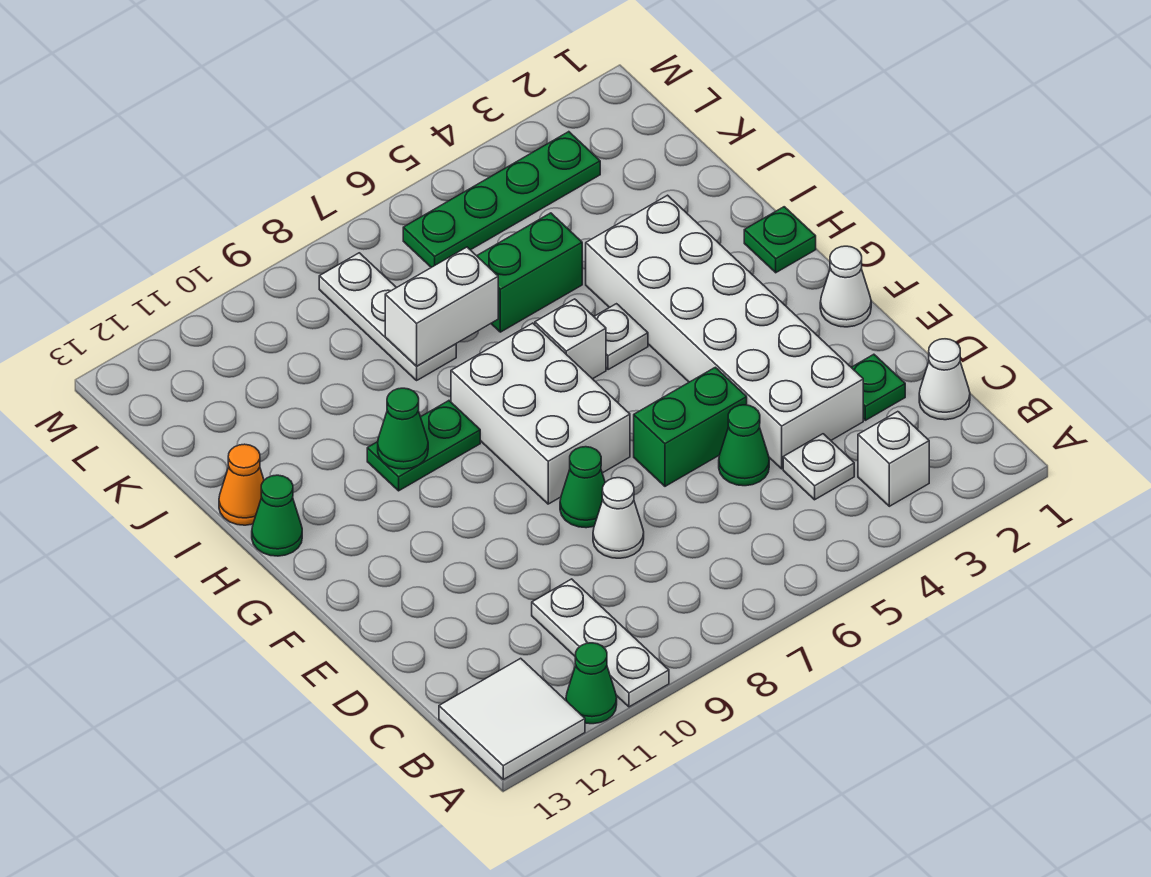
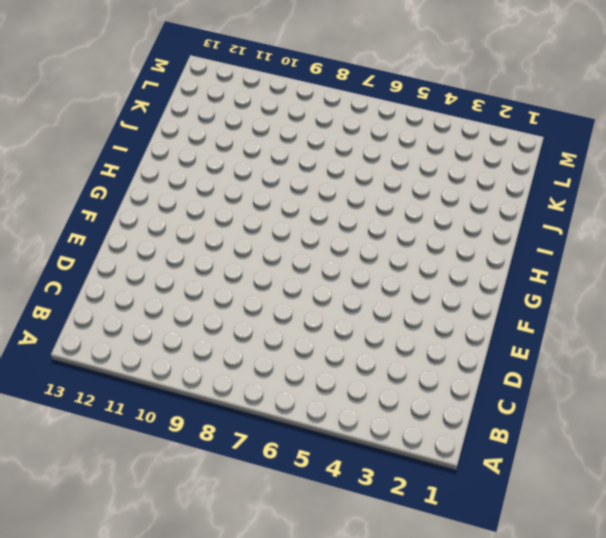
none -> white 1x3 plate [532,579,669,707]
none -> green 1x1 cone [566,643,617,724]
none -> white 2x2 tile [439,658,585,779]

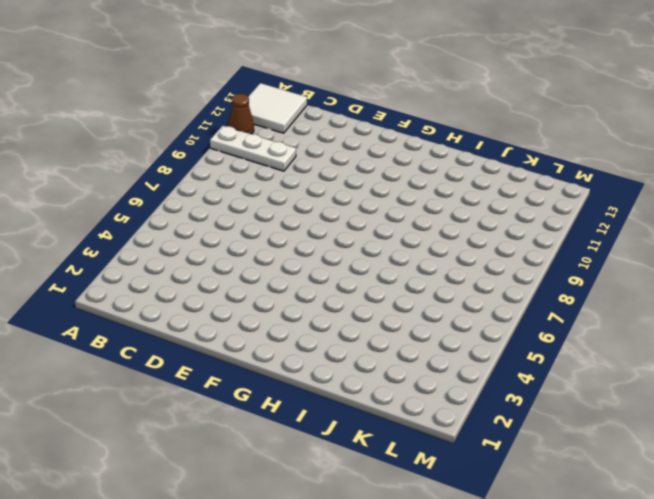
brown 1x1 cone [228,94,254,134] -> green 1x1 cone [566,643,617,724]
none -> white 1x1 brick [858,412,929,506]
none -> white 1x1 cone [919,339,970,420]
none -> white 1x1 plate [783,434,854,500]

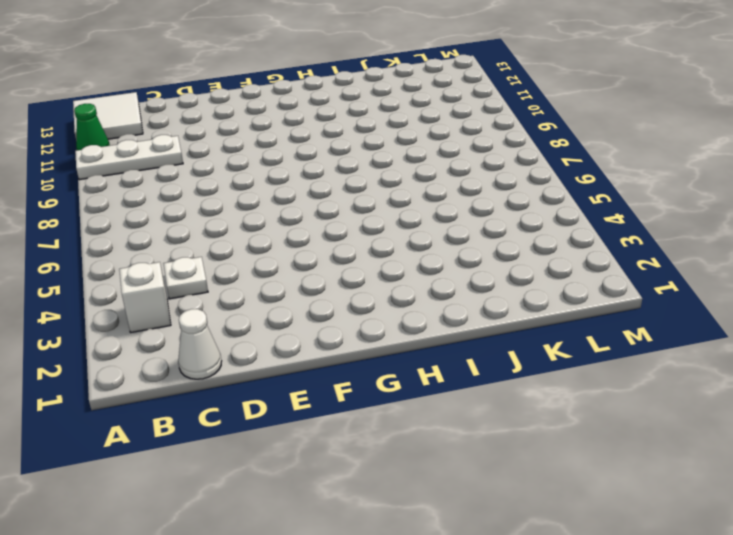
none -> green 1x1 plate [851,354,905,420]
none -> white 2x6 brick [586,195,863,469]
none -> green 1x1 cone [719,405,769,486]

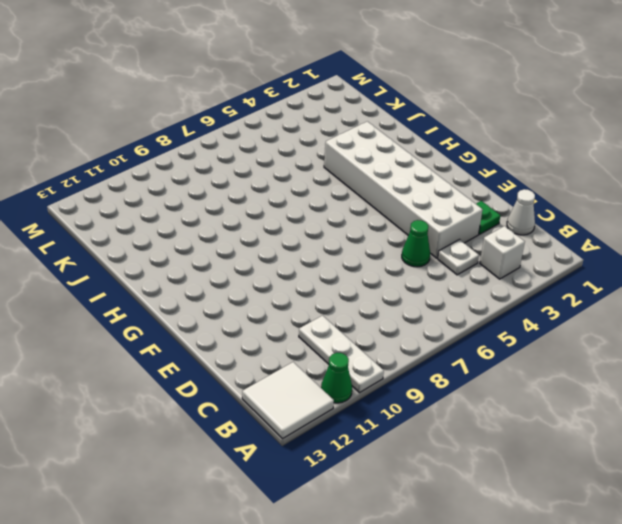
none -> white 1x1 cone [593,478,644,558]
none -> green 1x2 brick [634,367,747,486]
none -> green 1x1 cone [560,447,605,528]

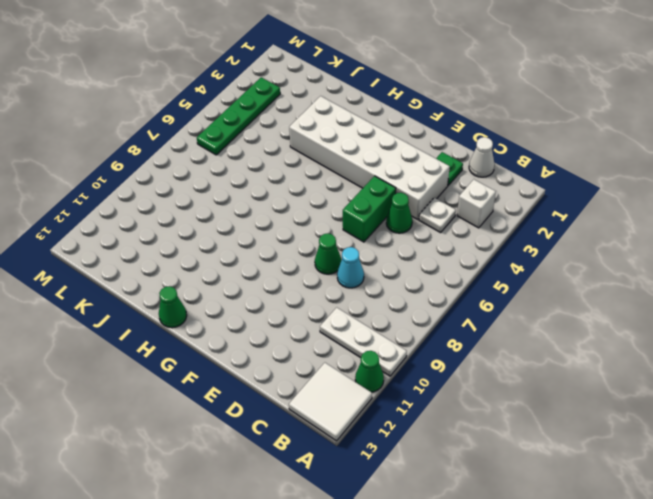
cyan 1x1 cone [337,247,364,288] -> white 1x1 cone [593,478,644,558]
none -> white 1x1 cone [820,246,871,327]
none -> white 2x3 brick [451,323,630,504]
none -> green 1x1 plate [744,207,816,273]

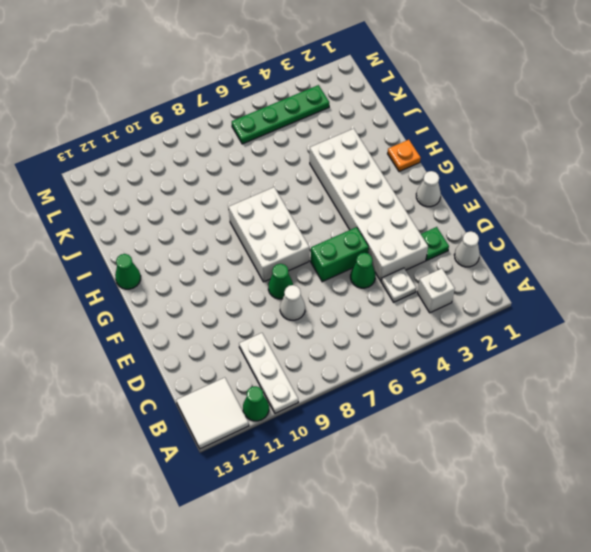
orange 1x1 plate [388,140,421,172] -> green 1x1 plate [744,207,816,273]
none -> white 1x1 plate [594,304,648,370]
none -> white 1x1 brick [535,299,606,379]
none -> green 1x2 plate [367,401,480,491]

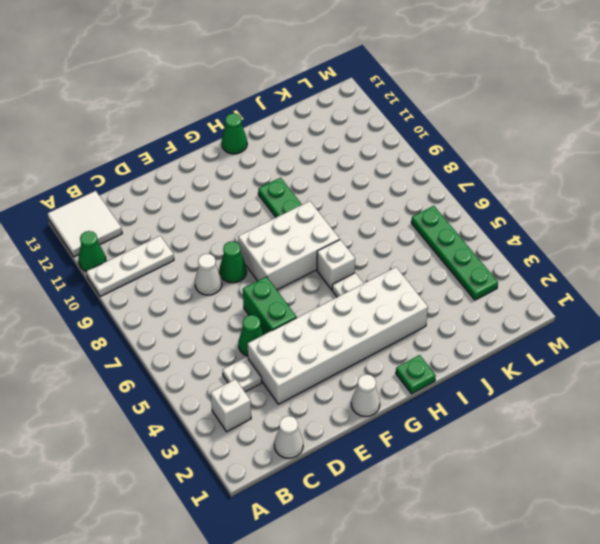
none -> green 1x1 plate [851,354,905,420]
none -> orange 1x1 cone [219,444,264,525]
none -> green 1x2 brick [477,213,582,332]

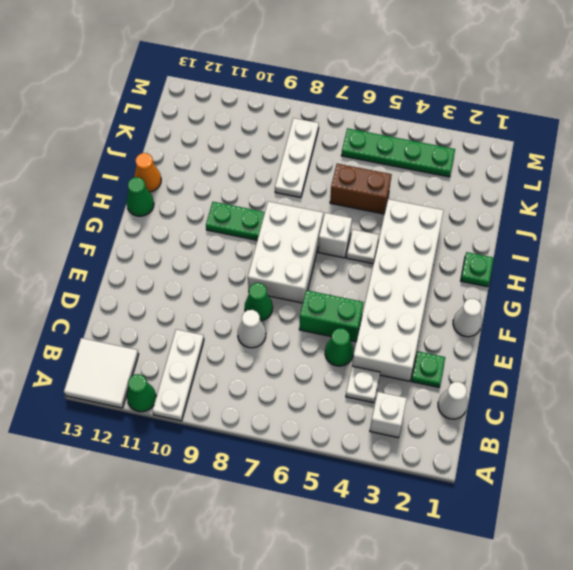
brown 1x2 brick [330,164,392,214] -> green 1x2 brick [477,213,582,332]
none -> green 1x1 cone [378,388,428,469]
none -> white 1x2 brick [385,247,498,366]

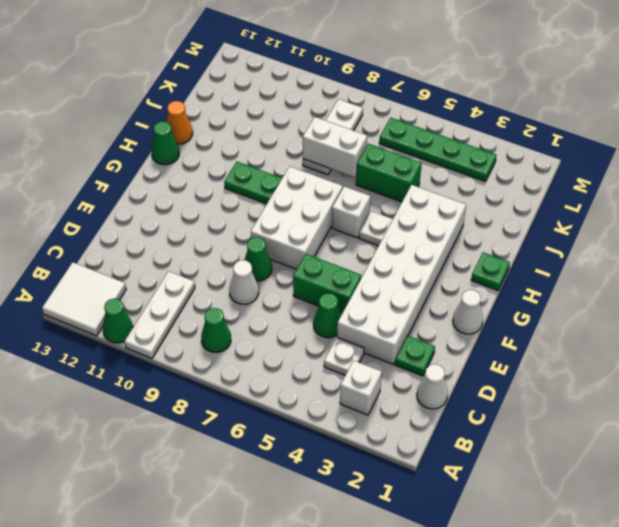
green 1x1 cone [201,308,231,352] -> green 1x1 cone moved to [378,388,428,469]

